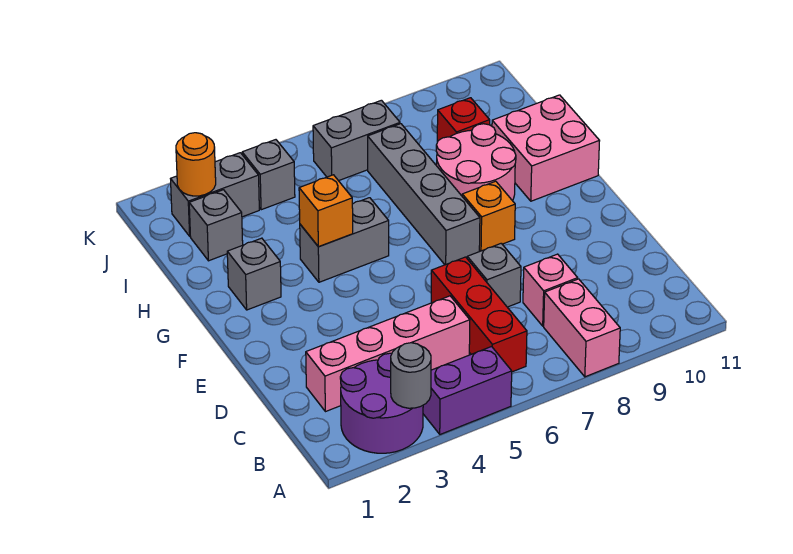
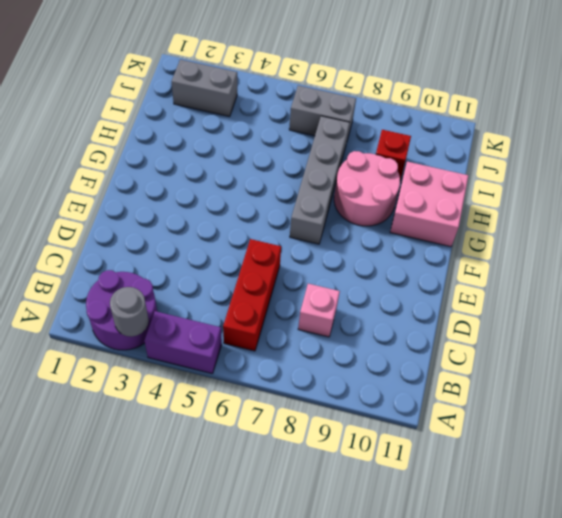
none -> pink 1x2 brick [544,279,620,377]
none -> pink 1x4 brick [306,296,470,412]
none -> grey 1x1 brick [467,243,521,307]

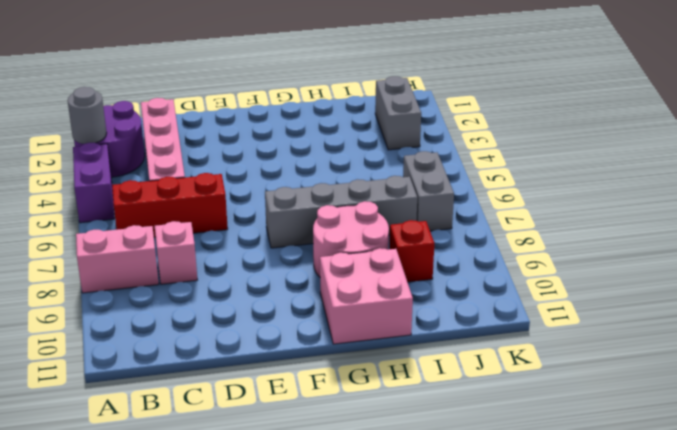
none -> grey 1x1 brick [467,243,521,307]
none -> orange 1x1 brick [462,181,515,251]
none -> grey 1x1 brick [227,238,281,310]

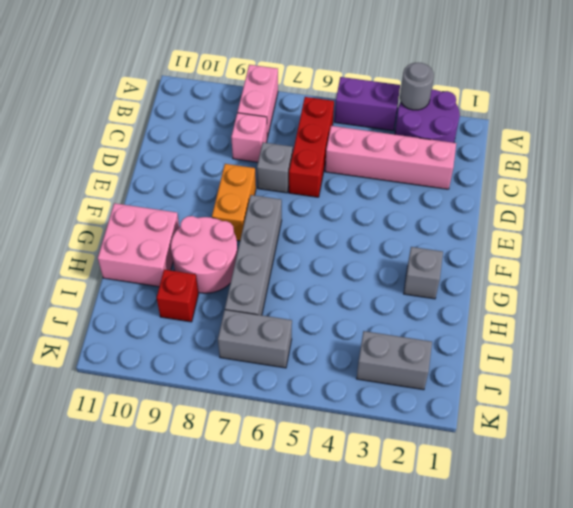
orange 1x2 brick [212,164,256,241] -> orange 1x1 brick [462,181,515,251]
none -> grey 1x2 brick [300,198,389,282]
none -> grey 1x1 brick [189,190,243,261]
none -> grey 1x1 brick [242,140,295,210]

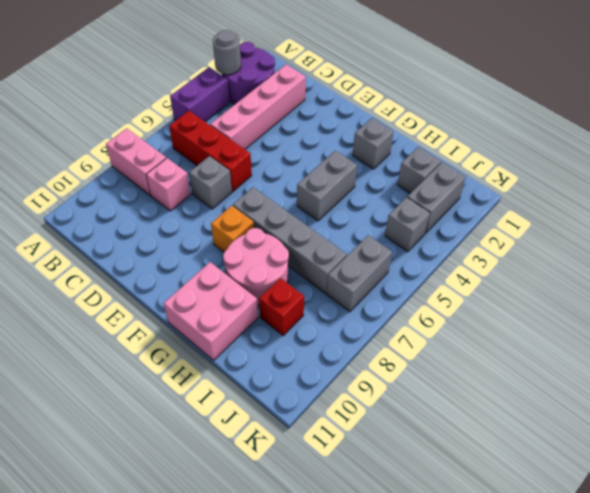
none -> orange 1x1 brick [299,175,353,247]
none -> orange 1x1 round brick [176,133,216,196]

